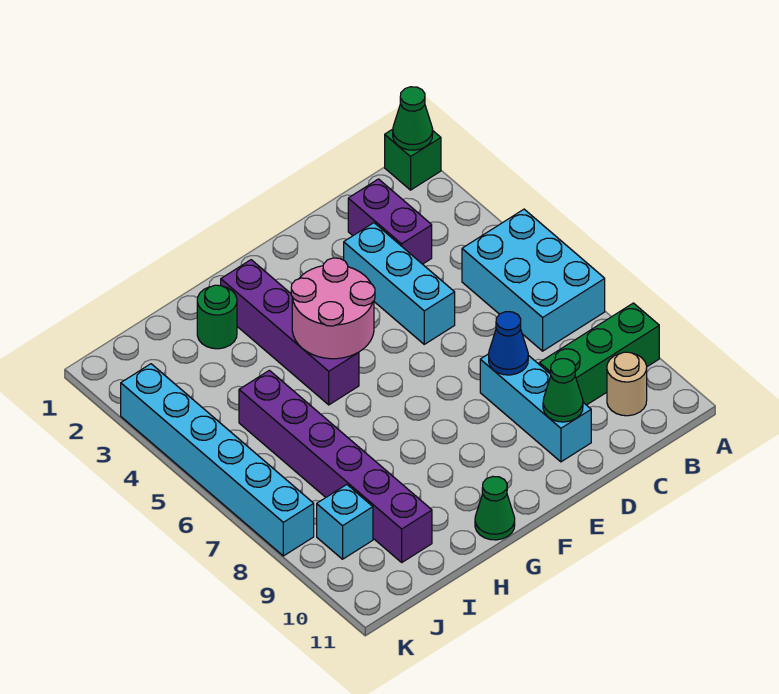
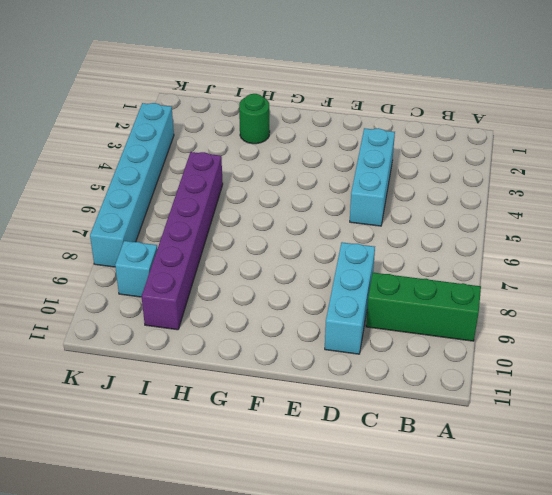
none -> green 1x1 brick [385,129,441,190]
none -> cyan 2x3 brick [462,209,605,351]
none -> tan 1x1 round brick [607,352,647,416]

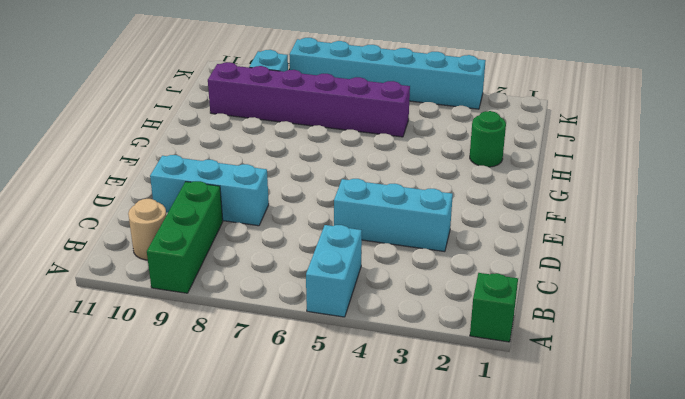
cyan 1x2 brick [306,225,362,317] -> cyan 2x3 brick [462,209,605,351]
none -> purple 1x2 brick [348,179,432,264]
none -> purple 1x4 brick [221,260,359,405]
none -> green 1x1 cone [475,476,515,540]

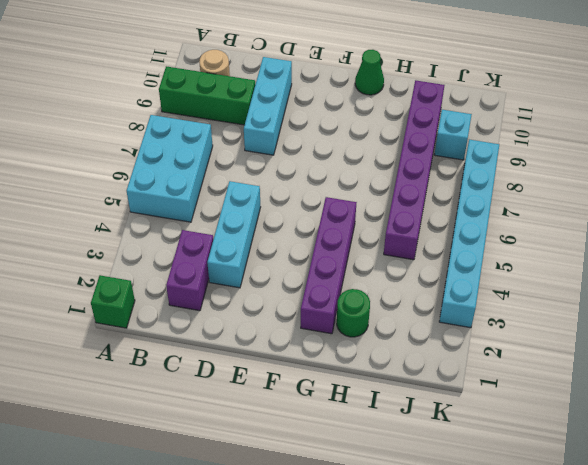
none -> green 1x1 cone [393,87,433,150]
none -> blue 1x1 cone [489,312,528,375]
none -> green 1x1 cone [543,359,583,422]

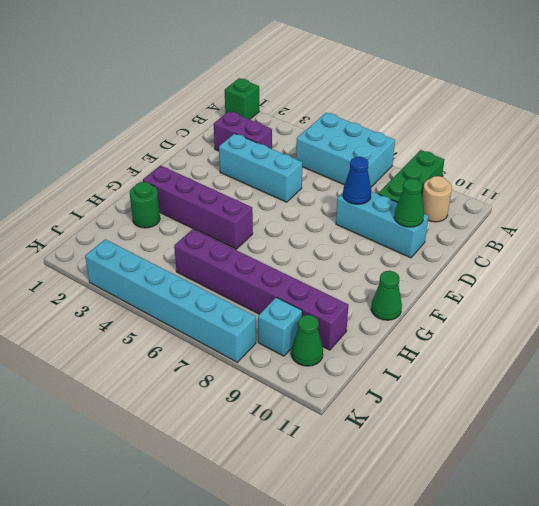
green 1x1 cone [291,315,323,366] -> green 1x1 cone moved to [393,87,433,150]
none -> pink 2x2 round brick [291,258,375,359]

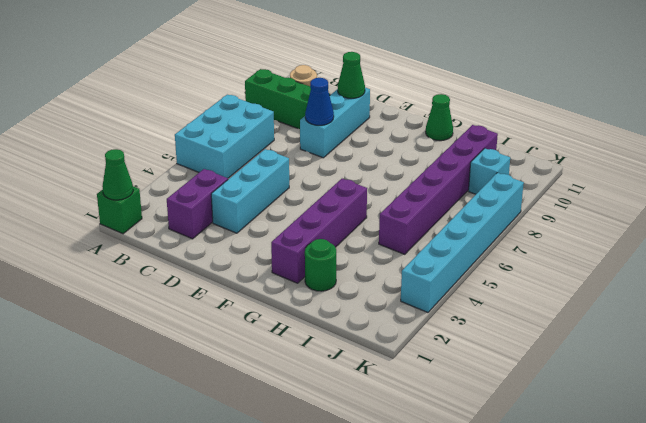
none -> pink 2x2 round brick [291,258,375,359]

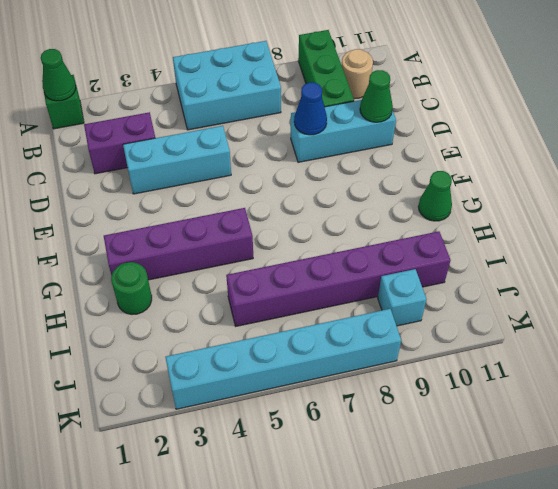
none -> pink 2x2 round brick [291,258,375,359]

